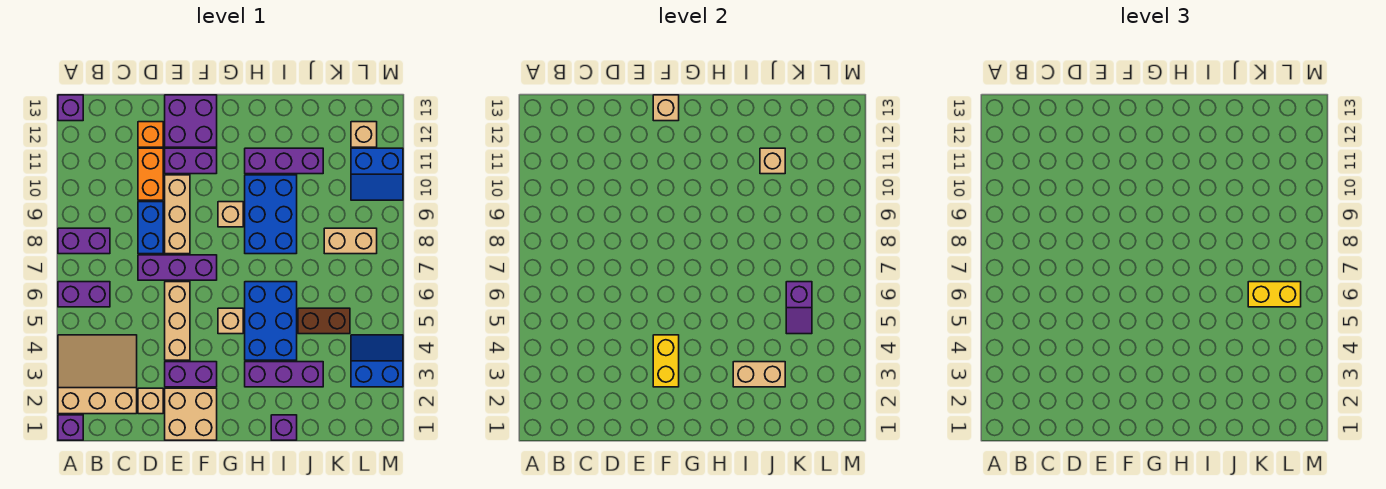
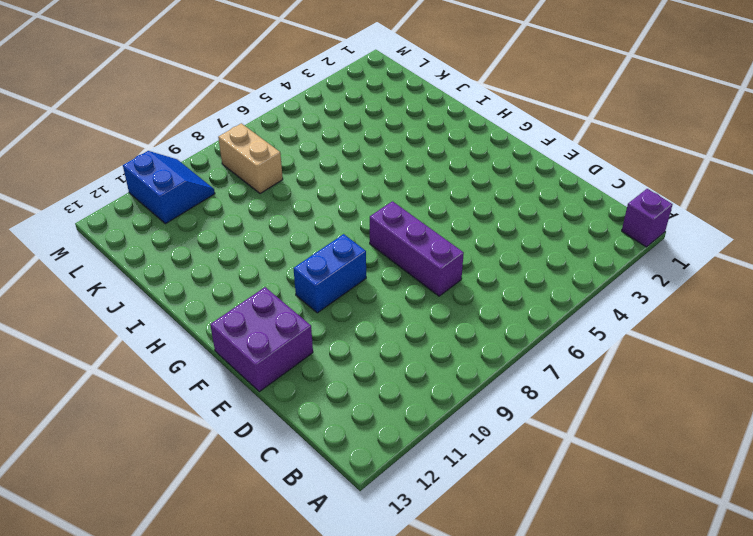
blue 1x2 brick [293,234,366,313] -> blue 1x2 brick moved to [138,202,163,254]
none -> tan 3x3 slope [58,335,137,414]
none -> purple 1x2 brick [58,282,110,307]
none -> purple 1x2 brick [58,228,110,254]
none -> purple 1x1 brick [58,95,83,121]

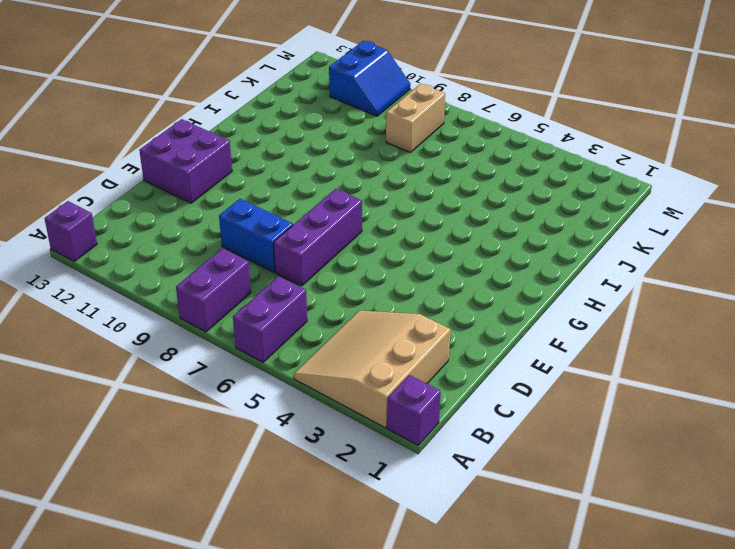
none -> tan 1x1 brick [138,388,163,414]
none -> orange 1x2 brick [138,148,163,200]
none -> orange 1x1 brick [138,122,163,147]
none -> tan 2x2 brick [165,388,217,440]

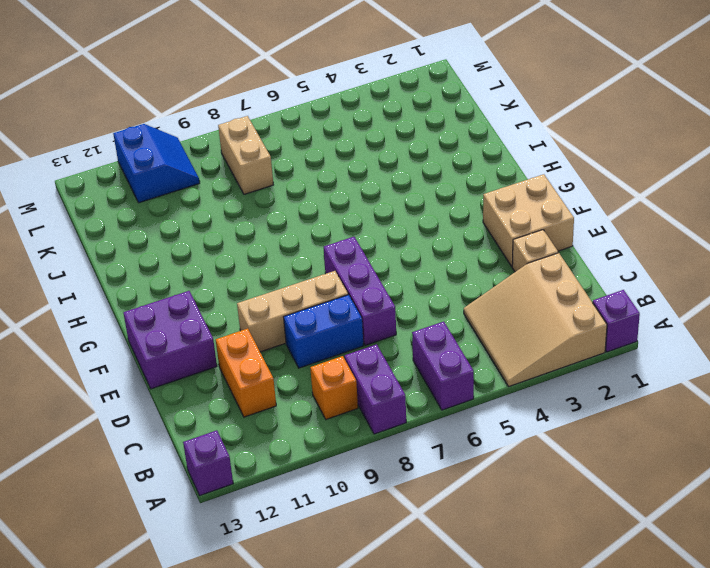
orange 1x1 brick [310,356,358,419] -> orange 1x1 brick moved to [138,122,163,147]
orange 1x2 brick [216,329,276,417] -> orange 1x2 brick turned to [138,148,163,200]
none -> purple 1x2 brick [165,362,217,387]
none -> tan 1x3 brick [165,282,190,360]
none -> purple 1x2 brick [165,148,217,174]
none -> tan 1x1 brick [218,308,243,334]

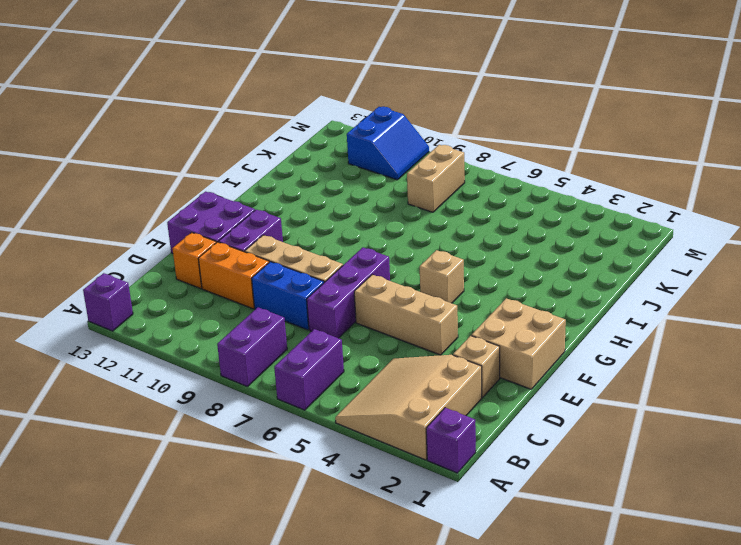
none -> purple 1x2 brick [165,362,217,387]
none -> tan 1x1 brick [218,202,243,227]
none -> purple 1x3 brick [245,362,323,387]
none -> blue 2x3 brick [245,282,297,360]

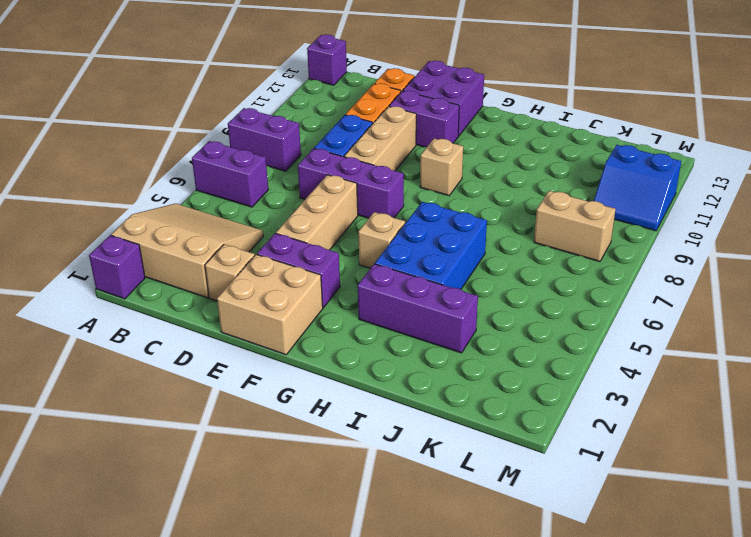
none -> blue 2x3 brick [245,175,297,254]
none -> purple 1x3 brick [245,148,323,174]
none -> purple 1x1 brick [271,415,297,440]
none -> brown 1x2 brick [298,308,350,334]

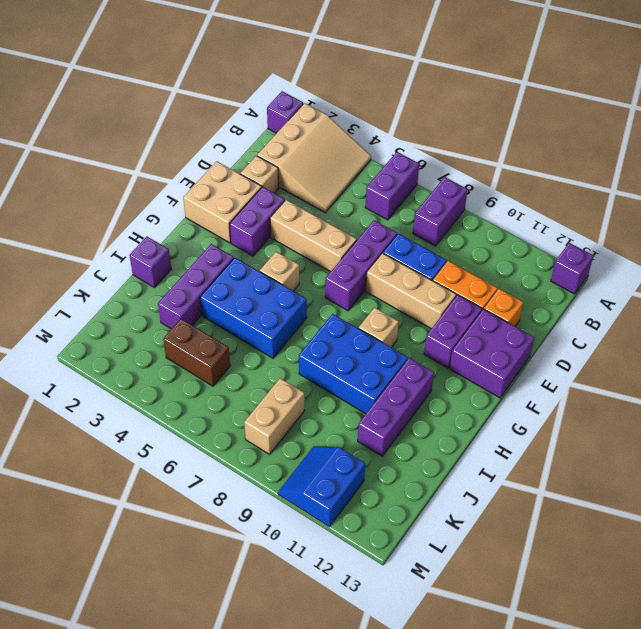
brown 1x2 brick [163,319,230,386] -> brown 1x2 brick turned to [298,308,350,334]
none -> blue 2x2 slope [351,335,403,387]
none -> tan 1x1 brick [351,122,377,147]
none -> yellow 1x2 brick [653,335,679,387]
none -> tan 1x1 brick [653,95,679,121]

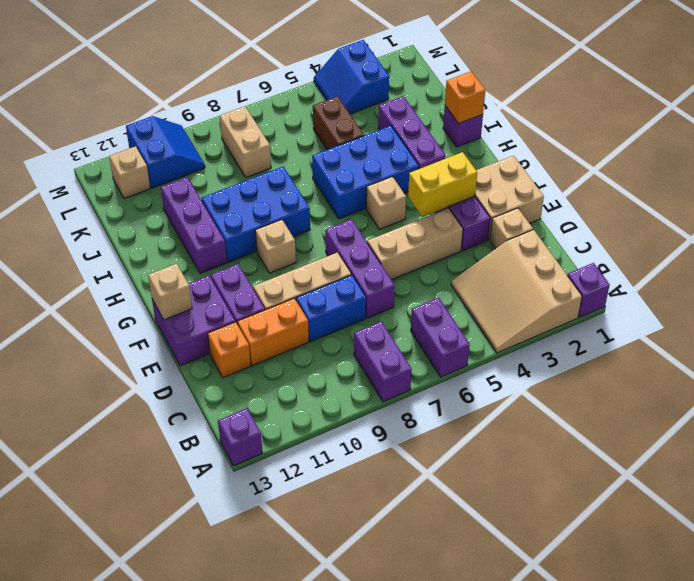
orange 1x1 brick [445,71,485,124] -> none
none -> tan 1x2 brick [733,362,785,387]
none -> tan 1x1 brick [760,148,785,174]
none -> purple 1x2 slope [786,282,812,334]
none -> yellow 1x2 brick [1248,282,1301,307]

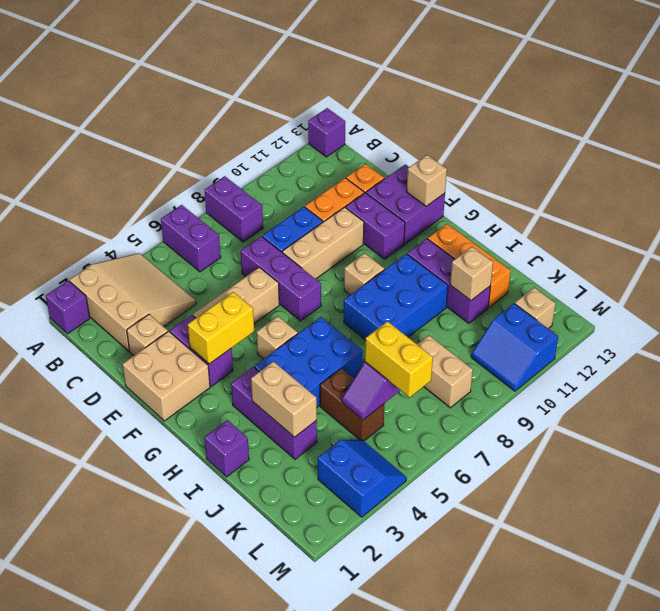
orange 1x3 brick [428,224,511,308] -> none

